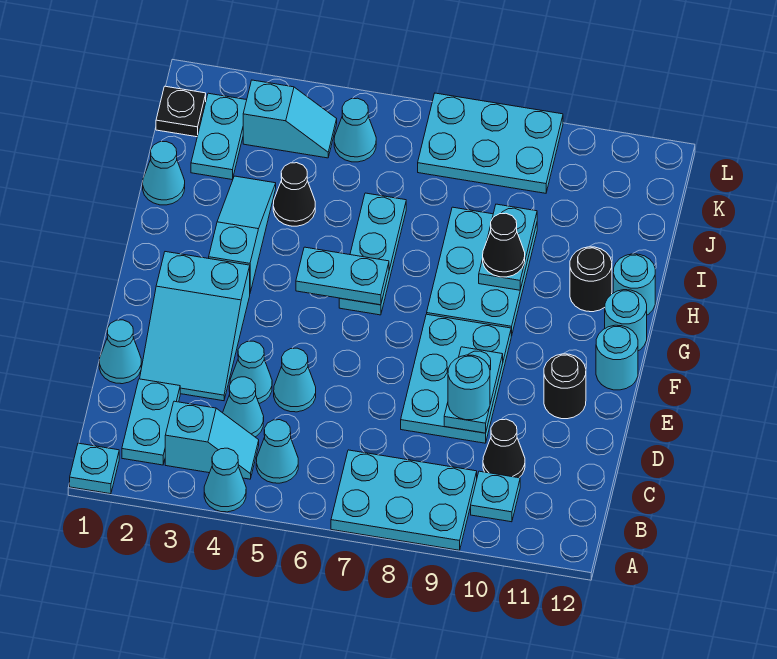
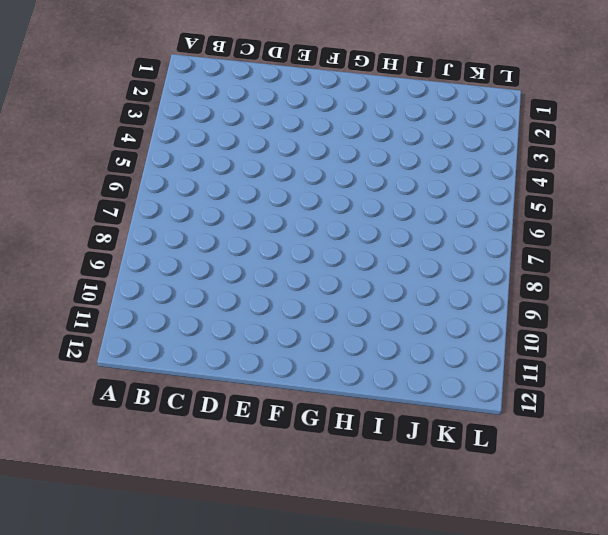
none -> cyan 1x1 plate [70,443,119,494]
none -> cyan 1x1 cone [204,448,246,512]
none -> cyan 2x3 plate [331,450,477,550]
none -> cyan 1x2 plate [122,379,180,465]

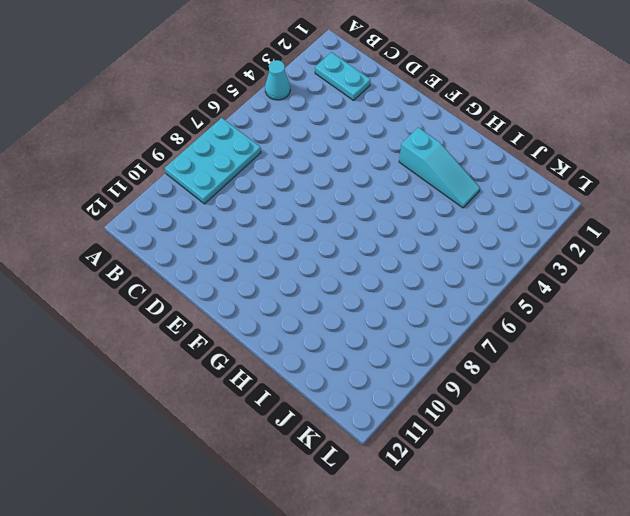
none -> cyan 1x1 plate [70,443,119,494]
none -> cyan 1x2 slope [165,401,259,479]
none -> cyan 1x1 cone [256,420,298,483]
none -> cyan 1x1 plate [471,471,520,522]

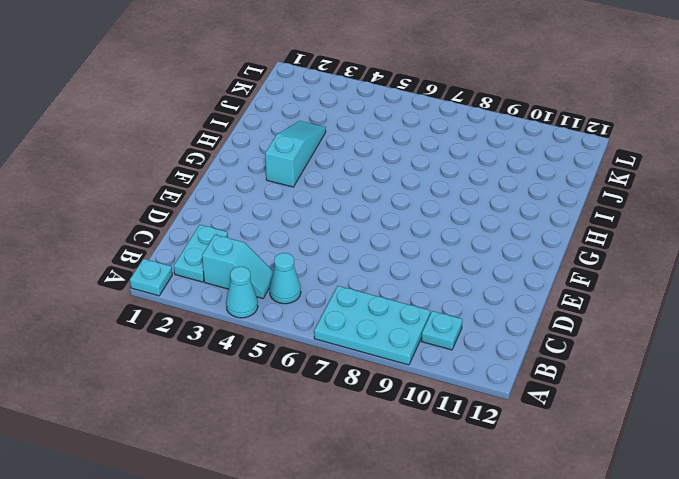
none -> cyan 1x1 cone [223,377,264,437]
none -> black 1x1 cone [483,419,525,478]
none -> cyan 1x1 cone [99,320,141,384]
none -> cyan 2x3 slope [140,252,250,401]

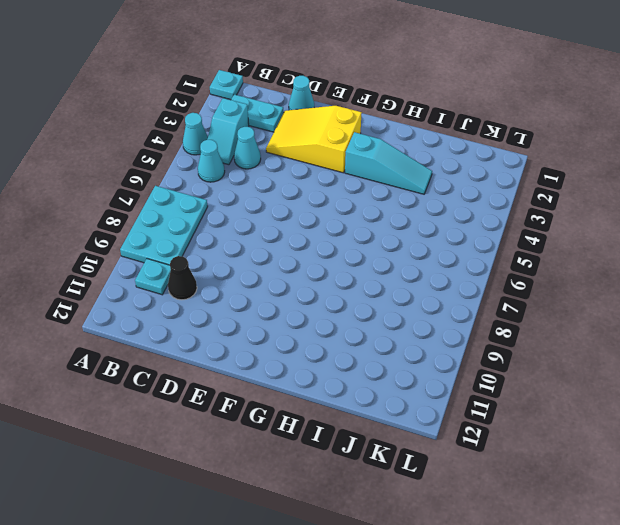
yellow 2x3 slope [266,106,362,173] -> cyan 2x3 slope [140,252,250,401]
none -> cyan 1x1 cone [230,341,272,403]
none -> cyan 1x1 cone [274,348,316,412]
none -> cyan 2x3 plate [401,314,511,443]
none -> black 1x1 round brick [544,354,586,419]

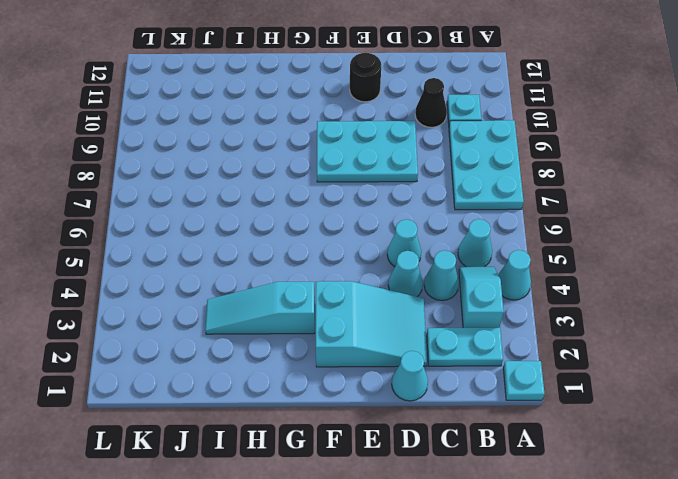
none -> cyan 1x1 round brick [596,325,638,390]
none -> cyan 1x3 plate [339,193,406,315]
none -> cyan 2x3 plate [427,207,537,336]
none -> cyan 1x1 round brick [605,290,647,351]

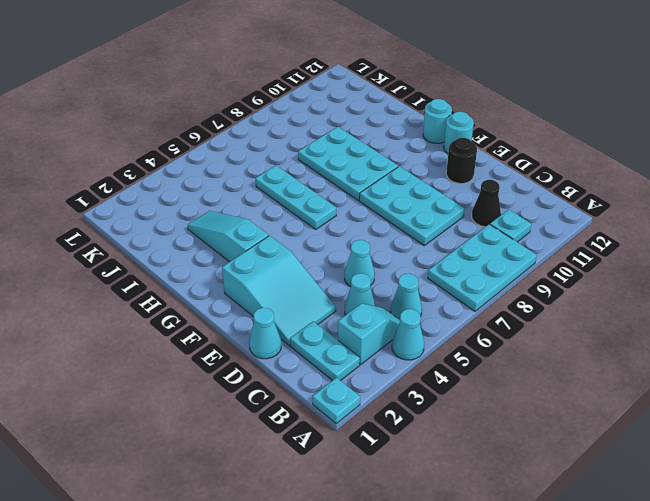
none -> cyan 1x1 cone [230,341,272,403]
none -> black 1x1 round brick [570,247,612,312]
none -> cyan 1x1 round brick [613,254,655,315]
none -> cyan 1x1 cone [143,142,185,205]

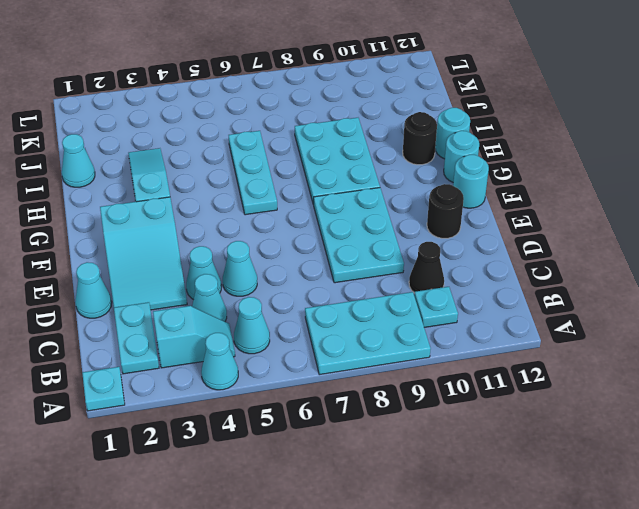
none -> black 1x1 cone [273,163,315,226]
none -> cyan 1x2 plate [191,93,247,180]
none -> black 1x1 plate [156,86,206,137]
none -> cyan 1x2 slope [243,80,337,158]

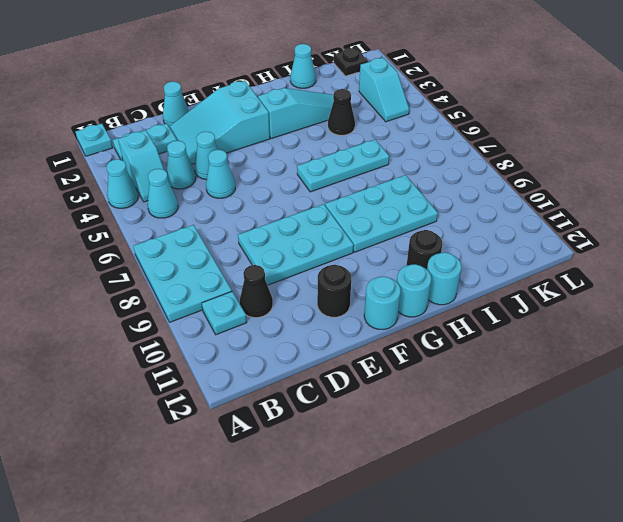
none -> cyan 1x2 plate [191,93,247,180]
none -> cyan 1x1 cone [334,98,376,162]
none -> cyan 2x3 plate [418,93,563,193]
none -> cyan 1x2 plate [444,347,503,433]

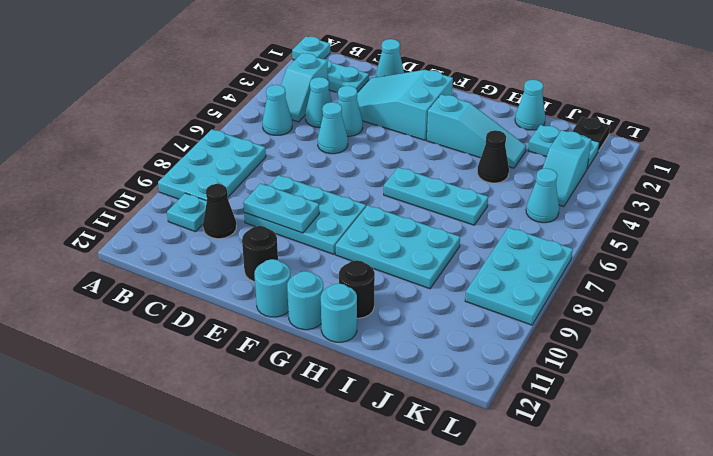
none -> cyan 1x1 cone [204,448,246,512]
none -> cyan 1x2 plate [296,247,389,305]
none -> cyan 1x2 plate [479,204,537,290]
none -> cyan 1x1 round brick [448,355,490,420]

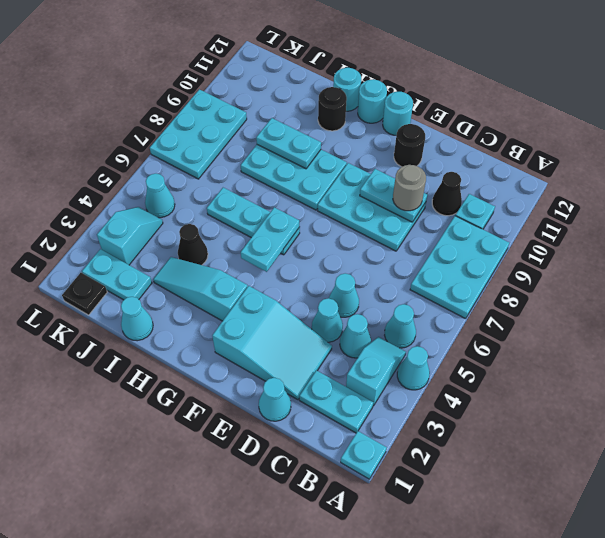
grey 1x1 round brick [393,165,426,211] -> cyan 1x1 round brick [448,355,490,420]
none -> black 1x1 cone [483,213,525,277]

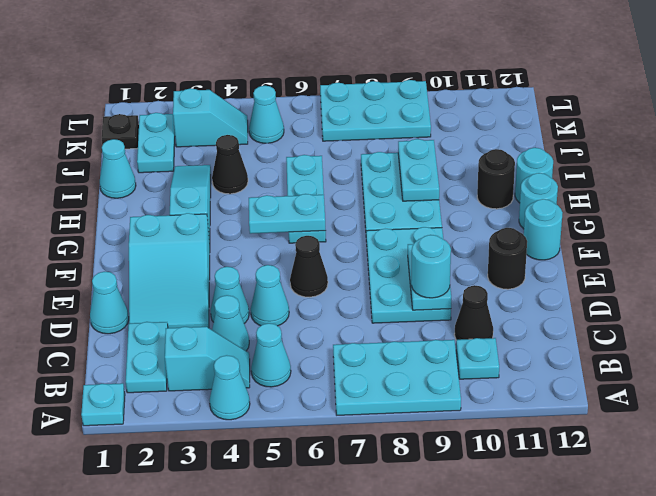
black 1x1 cone [290,236,328,297] -> black 1x1 cone moved to [483,213,525,277]

